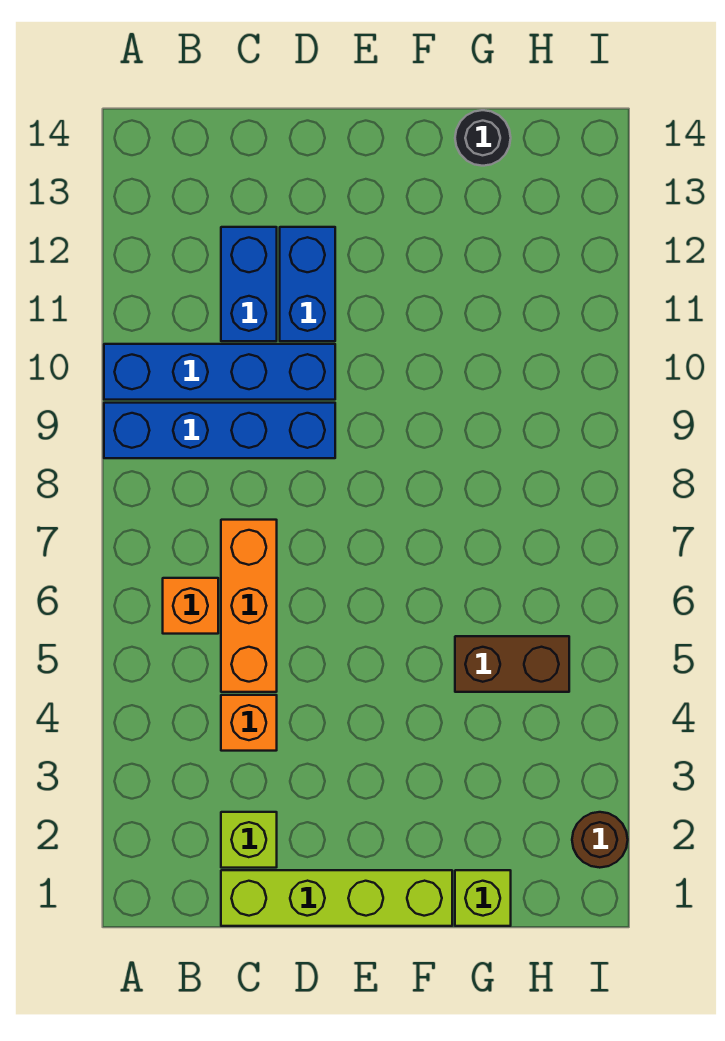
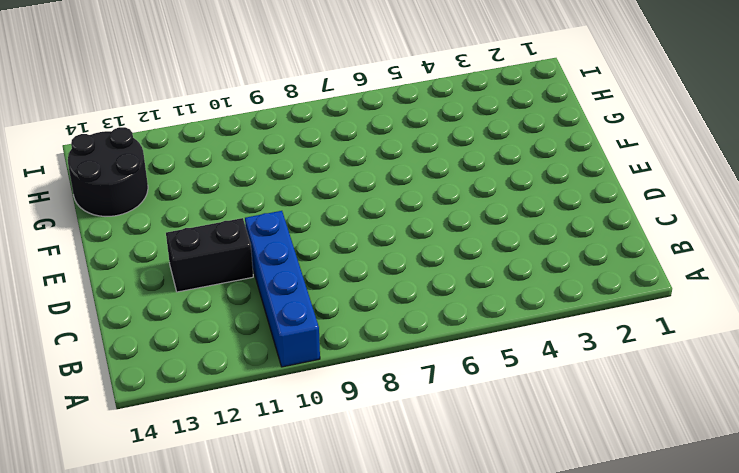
black 1x2 brick [166,218,253,292] -> blue 1x2 brick [280,227,335,341]
black 2x2 round brick [68,127,148,217] -> black 1x1 round brick [455,110,511,166]
none -> blue 1x4 brick [104,403,335,458]
none -> orange 1x1 brick [163,578,218,634]
none -> lime 1x4 brick [221,870,452,926]

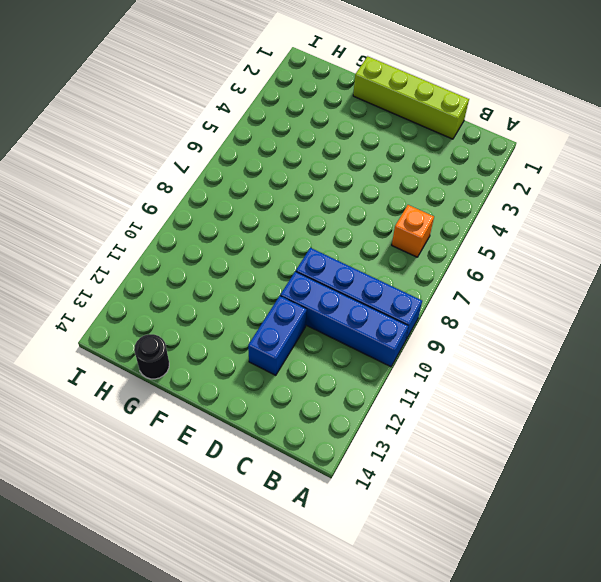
none -> lime 1x1 brick [221,812,277,868]
none -> orange 1x1 brick [221,695,277,751]
none -> orange 1x3 brick [221,520,277,692]

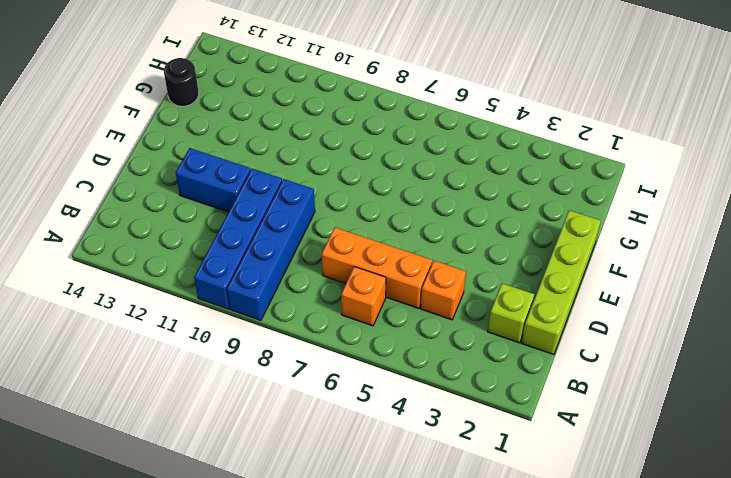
none -> blue 1x2 brick [221,227,277,341]
none -> lime 1x1 brick [455,870,511,926]
none -> brown 1x2 brick [455,636,569,692]

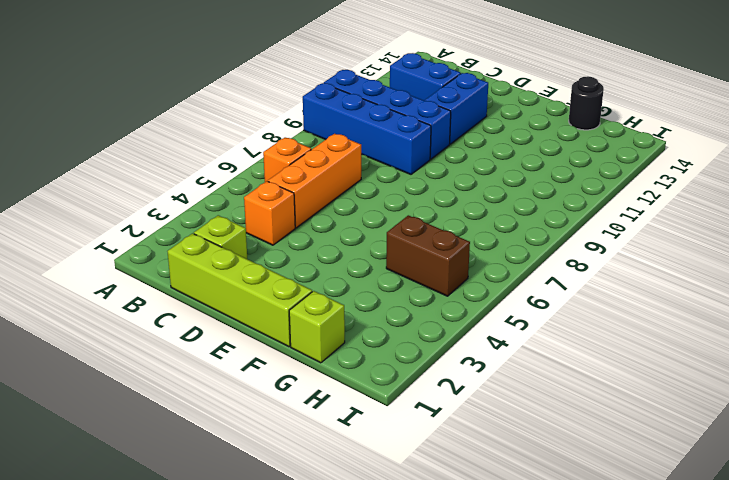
blue 1x2 brick [390,53,461,101] -> blue 1x2 brick turned to [221,227,277,341]
none -> brown 1x1 round brick [572,812,628,868]

